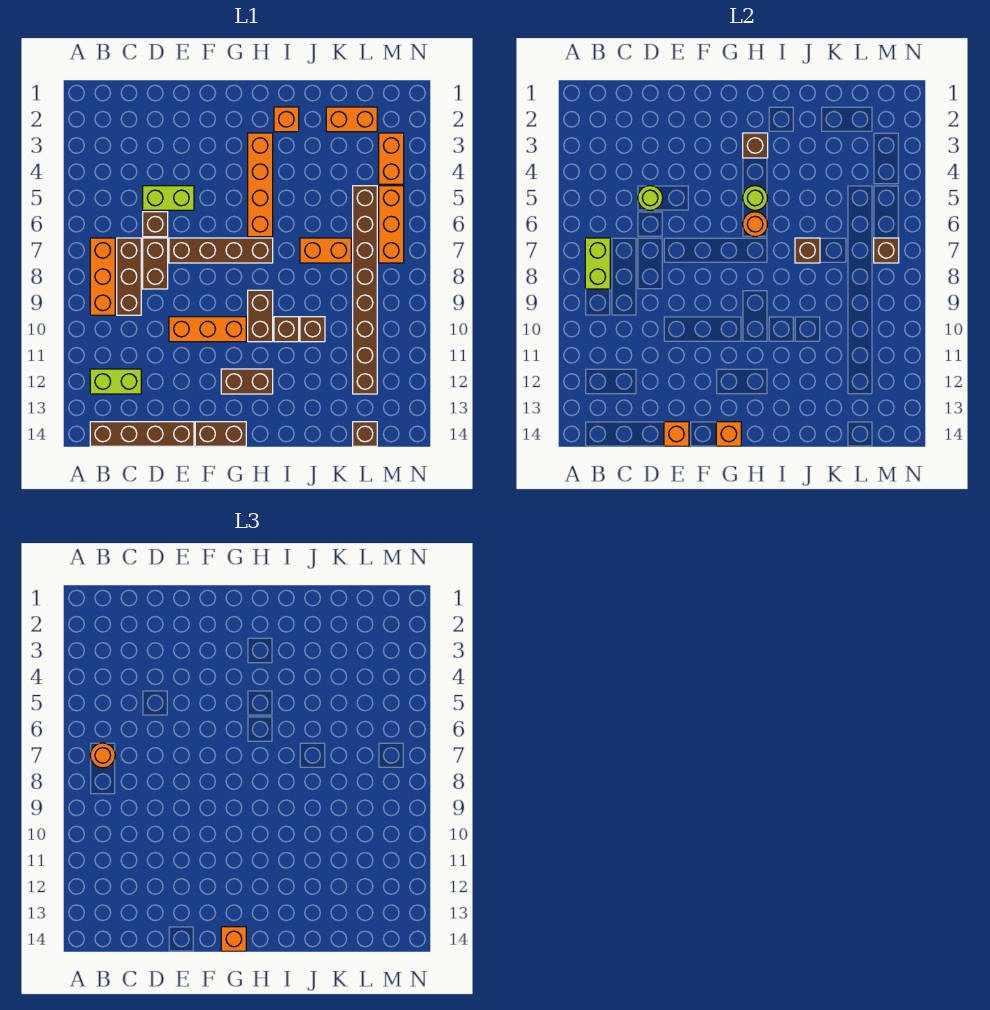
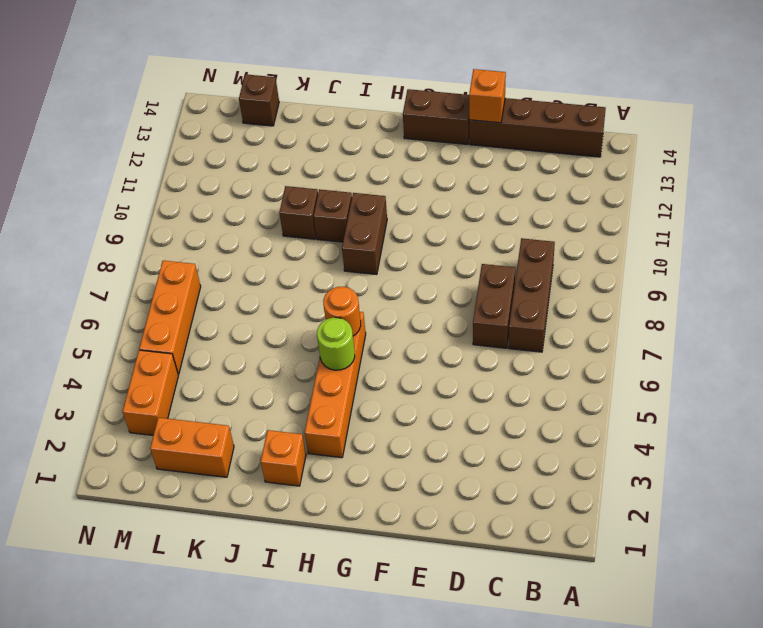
none -> orange 1x3 brick [90,238,115,315]
none -> lime 1x2 brick [90,369,141,394]
none -> lime 1x2 brick [143,186,194,210]
none -> brown 1x1 brick [143,212,168,237]

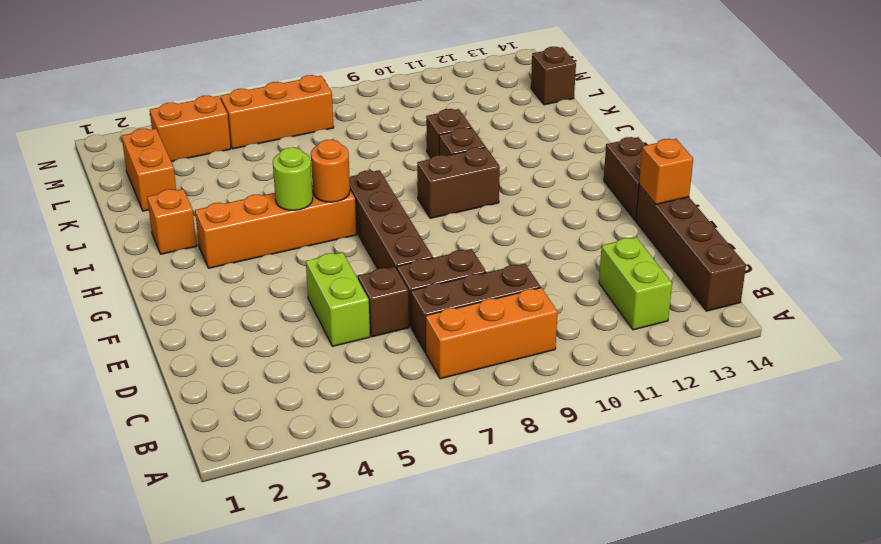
none -> orange 1x3 brick [169,317,246,342]
none -> brown 1x2 brick [221,369,273,394]
none -> orange 1x2 brick [300,238,351,263]
none -> brown 1x8 brick [353,186,377,394]

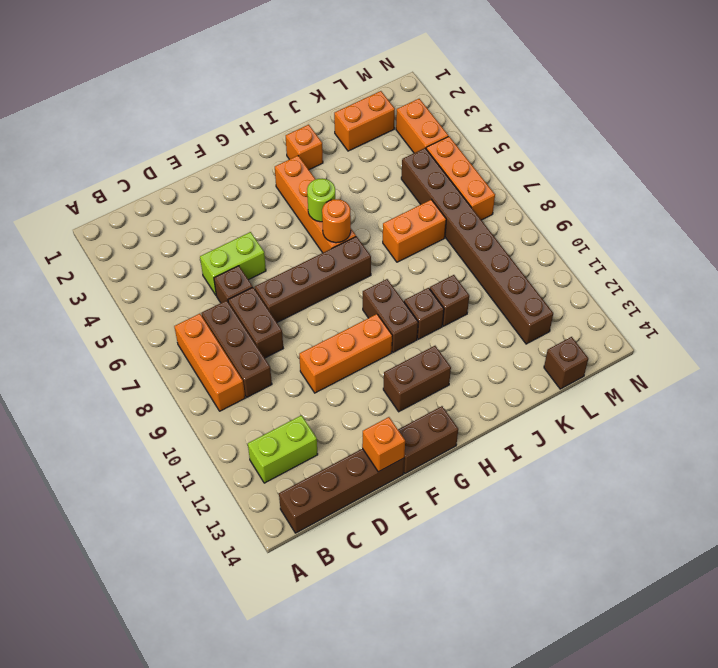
none -> lime 1x2 brick [585,238,610,289]
none -> lime 1x1 round brick [638,186,663,210]
none -> orange 1x1 brick [716,422,741,446]
none -> brown 1x1 brick [743,133,768,158]

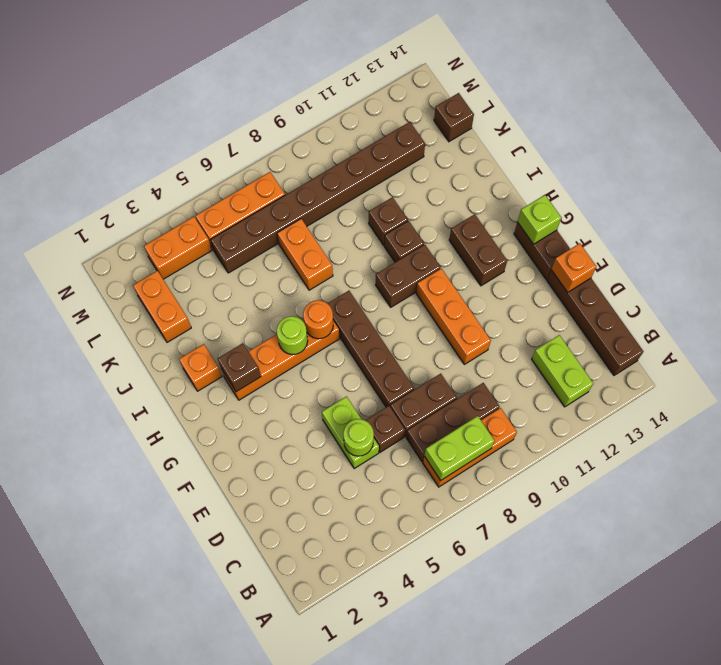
lime 1x1 brick [518,195,562,244] -> orange 1x1 brick [716,422,741,446]
none -> brown 1x1 brick [795,238,820,263]
none -> brown 1x1 brick [874,238,899,263]
none -> orange 1x1 round brick [90,743,115,768]
none -> orange 1x1 brick [221,927,246,951]

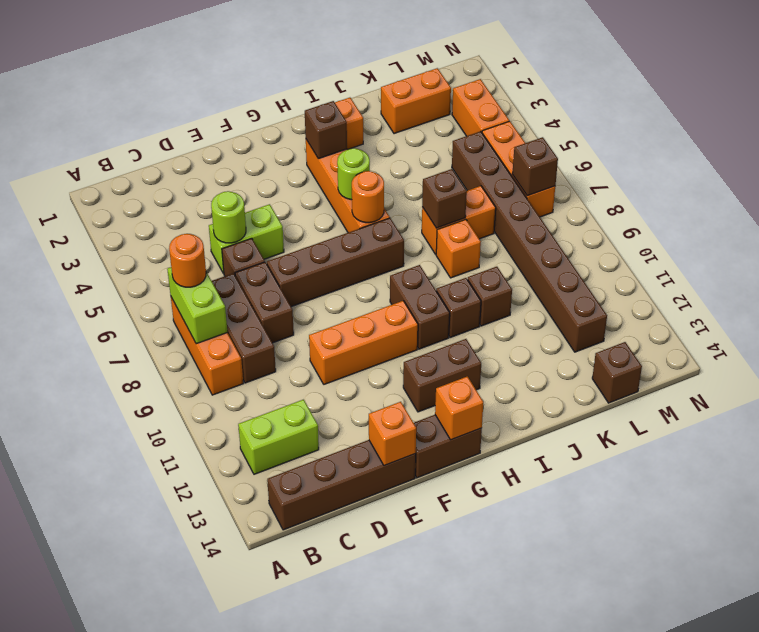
orange 1x1 brick [436,219,481,278] -> orange 1x1 brick moved to [221,927,246,951]

